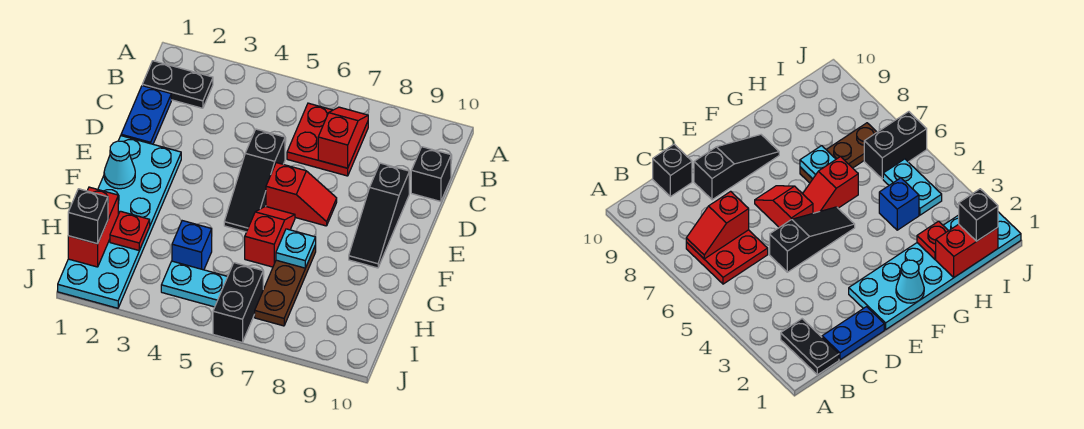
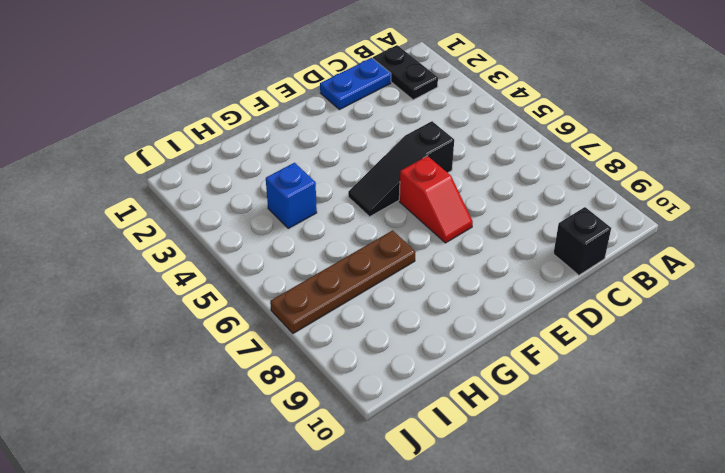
brown 1x4 plate [270,230,415,333] -> brown 1x3 plate [255,245,316,326]
none -> red 2x2 plate [287,103,368,176]
none -> black 1x3 slope [349,163,409,268]
none -> cyan 2x6 plate [58,136,181,308]

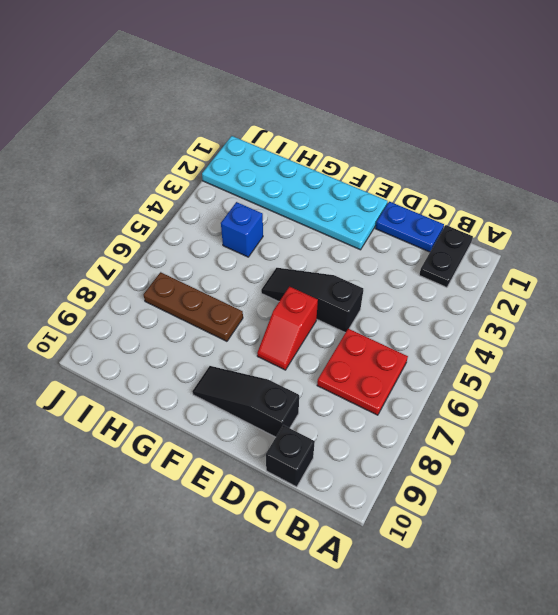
none -> red 1x2 slope [245,206,295,267]
none -> cyan 1x2 plate [161,261,228,307]
none -> black 1x2 brick [213,263,263,342]

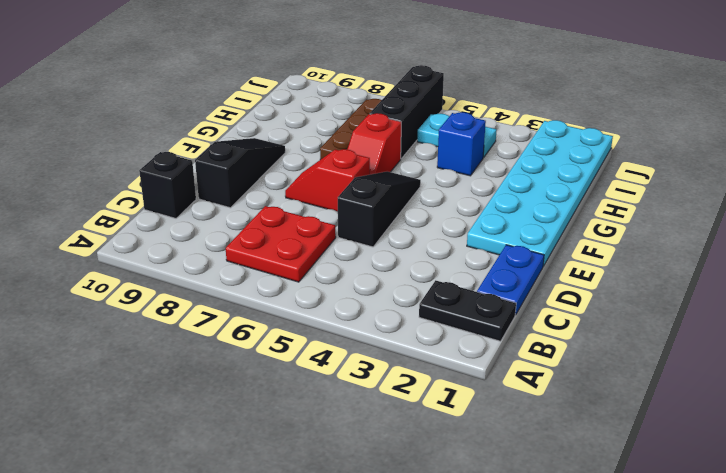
black 1x3 brick [370,65,444,159] -> black 1x2 brick [213,263,263,342]
none -> red 1x2 slope [318,107,368,168]
none -> cyan 1x1 cone [104,141,135,189]
none -> cyan 1x1 plate [276,229,316,268]

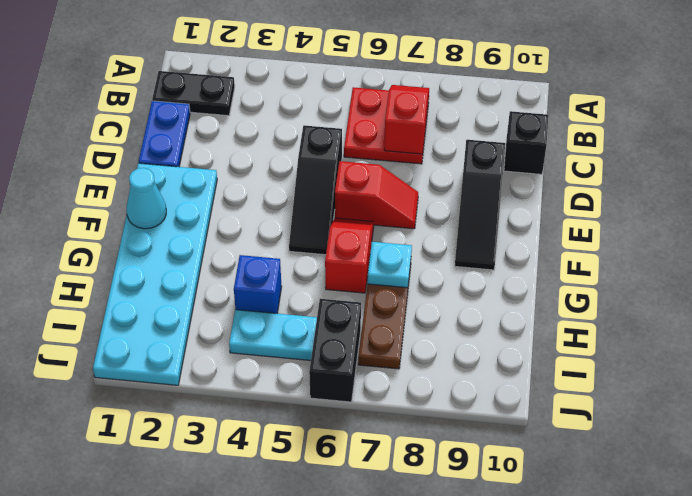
none -> red 1x2 brick [68,187,118,267]
none -> red 1x1 plate [110,211,150,250]
none -> black 1x1 brick [68,189,108,244]

